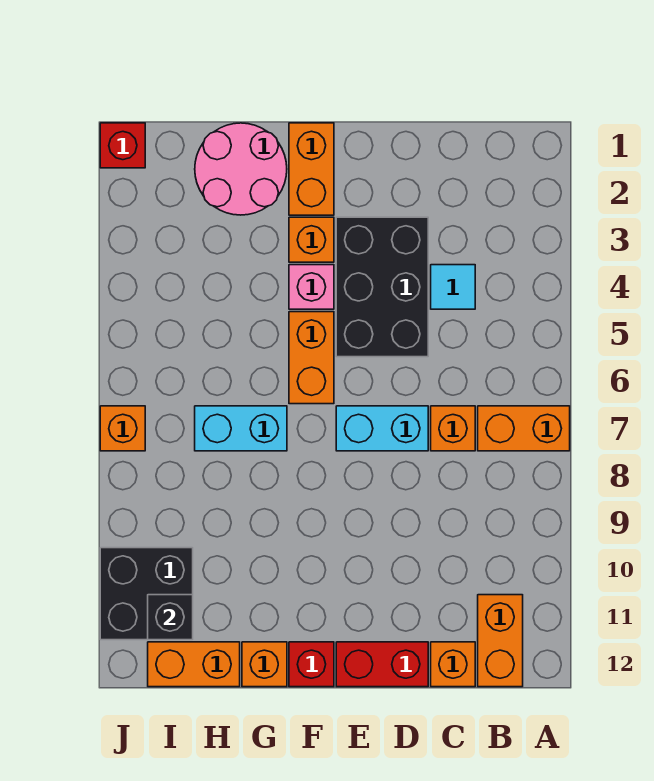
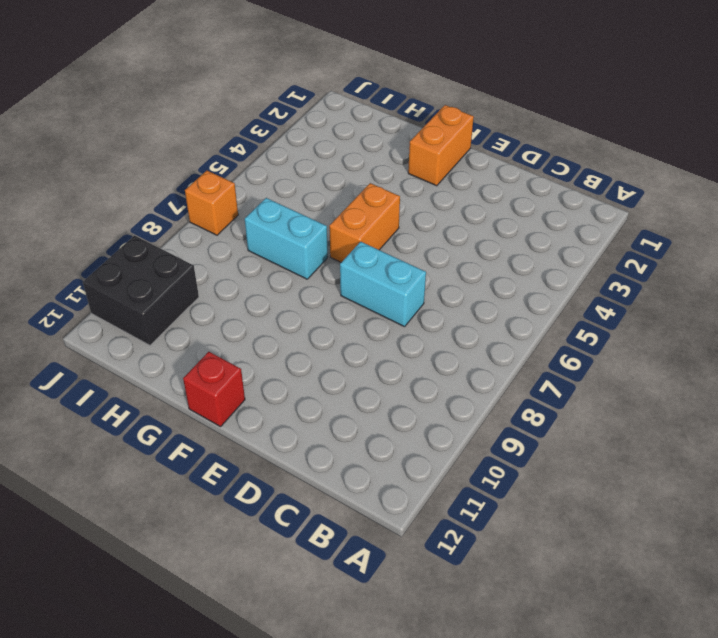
none -> orange 1x2 brick [478,406,570,451]
none -> orange 1x2 brick [478,595,523,687]
none -> cyan 1x1 tile [431,265,475,309]

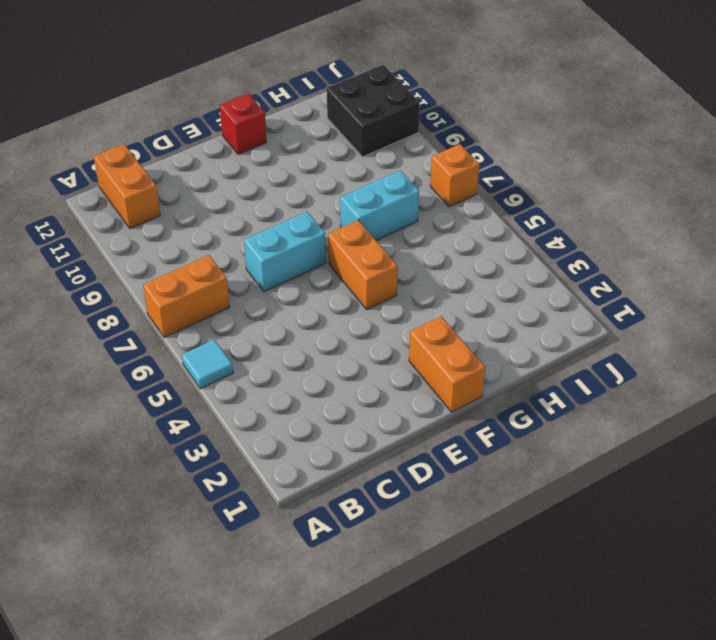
cyan 1x1 tile [182,340,233,389] -> cyan 1x1 tile moved to [431,265,475,309]
none -> orange 1x1 brick [431,406,475,451]
none -> orange 1x1 brick [431,642,475,687]
none -> black 2x3 brick [336,217,428,357]

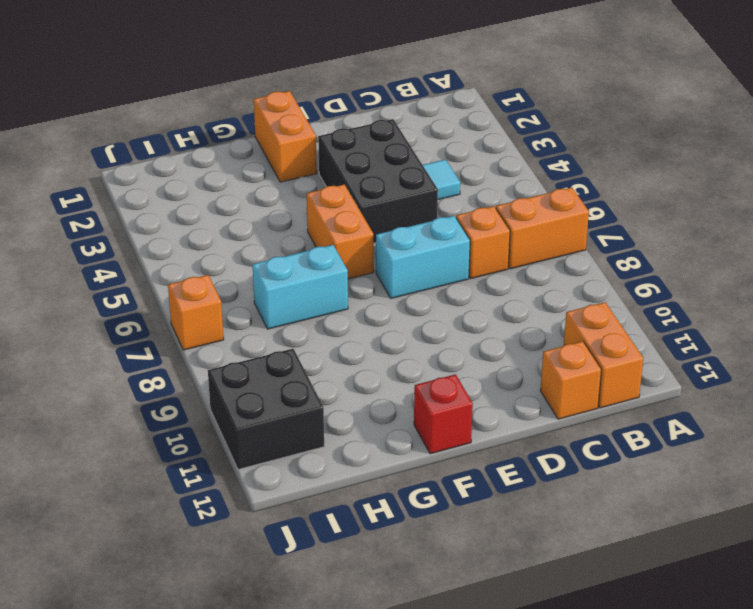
none -> red 1x2 brick [336,642,428,687]
none -> orange 1x1 brick [289,217,334,262]
none -> pink 1x1 brick [289,265,334,309]

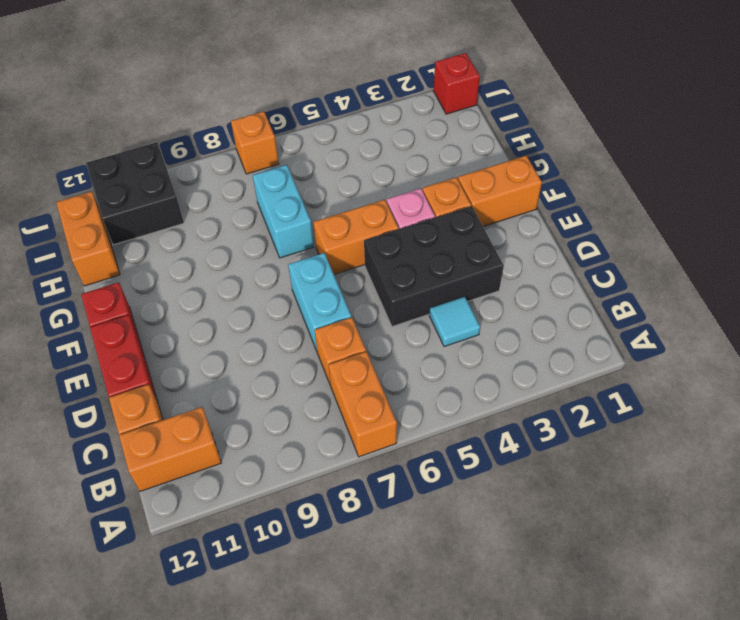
none -> pink 2x2 round brick [195,123,287,215]
none -> orange 1x1 brick [242,642,287,687]
none -> black 1x1 brick [148,595,193,640]

